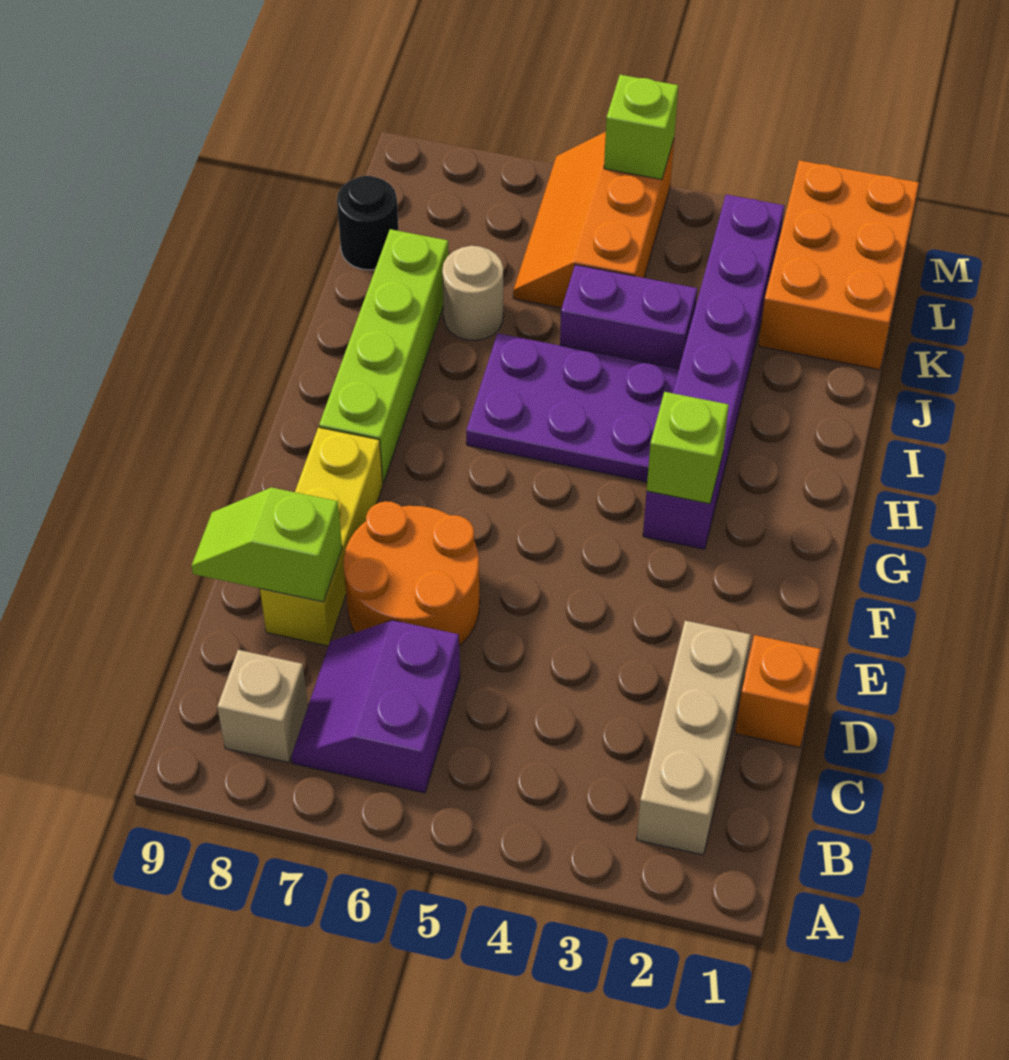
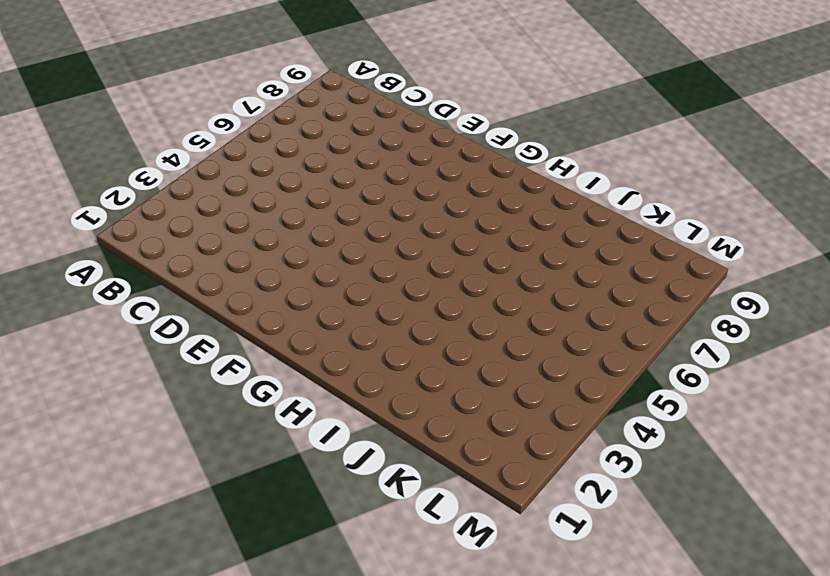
none -> tan 1x3 brick [637,621,751,855]
none -> purple 2x2 slope [291,620,460,793]
none -> tan 1x1 brick [217,650,308,763]

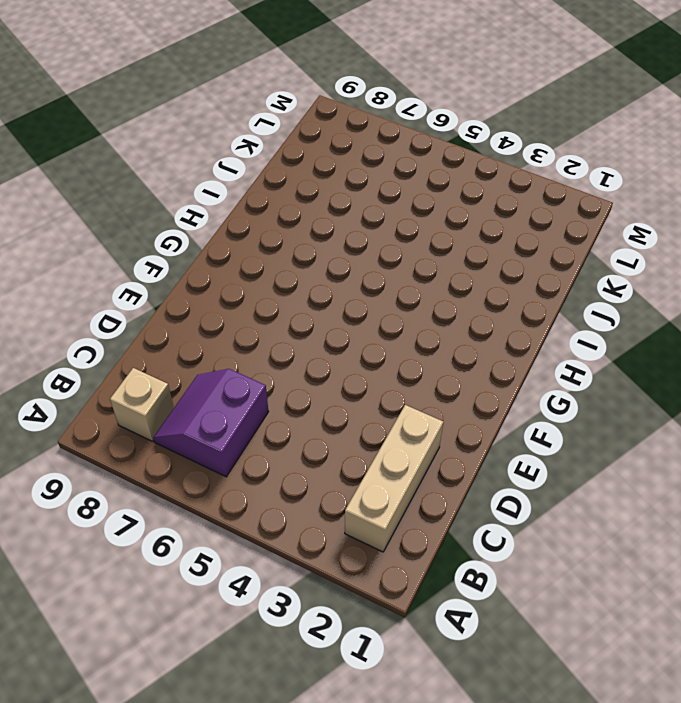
none -> orange 1x1 brick [735,635,821,748]
none -> orange 2x2 round brick [343,501,480,646]
none -> yellow 1x3 brick [260,427,383,646]

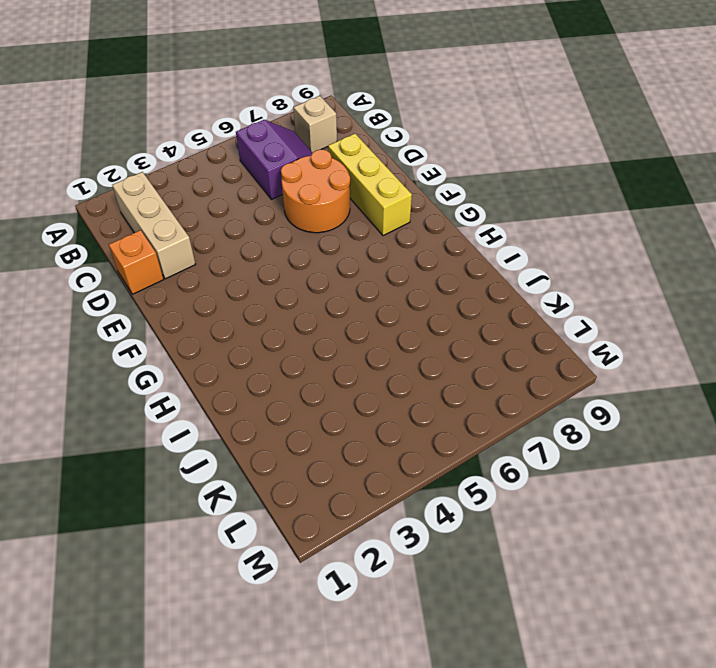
none -> purple 1x6 brick [643,195,784,549]
none -> lime 1x4 brick [319,229,449,483]
none -> purple 2x3 plate [466,333,679,482]

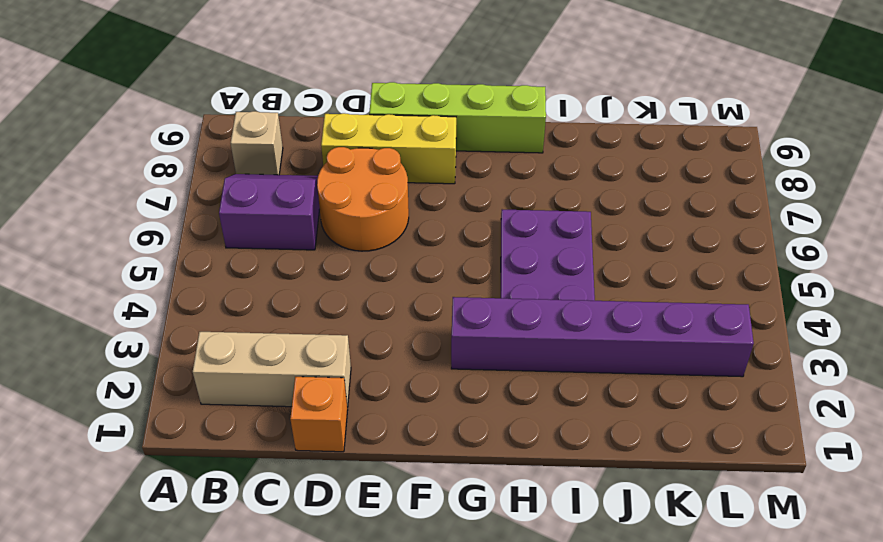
lime 1x4 brick [369,82,546,153] -> lime 1x4 brick moved to [319,229,449,483]
none -> purple 1x2 brick [560,265,697,369]
none -> tan 1x1 round brick [442,246,503,341]
none -> orange 2x3 brick [758,160,919,370]

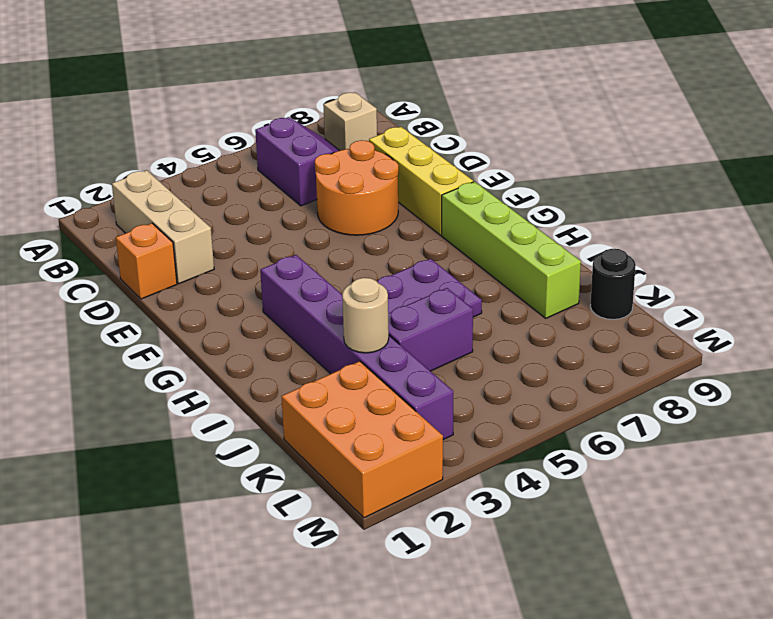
tan 1x1 round brick [342,278,389,353] -> tan 1x1 round brick moved to [442,246,503,341]
none -> orange 2x3 slope [513,132,674,308]
none -> lime 1x2 slope [192,487,342,602]
none -> lime 1x1 brick [647,392,729,504]

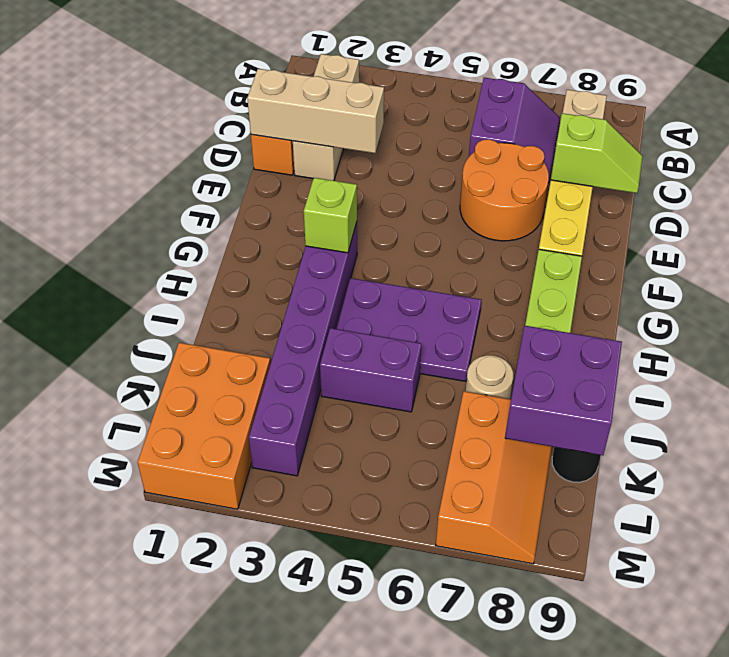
tan 1x3 brick [247,69,384,153] -> none
purple 2x2 brick [505,326,622,455] -> none
orange 2x3 slope [436,391,552,564] -> orange 2x3 slope moved to [513,132,674,308]
none -> lime 1x1 brick [604,75,678,180]

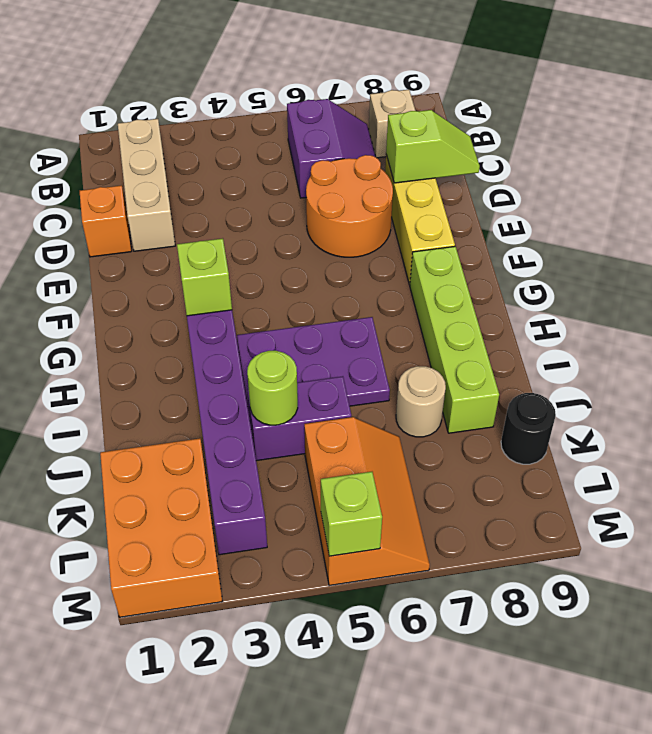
lime 1x1 round brick [247,351,298,425] -> none

